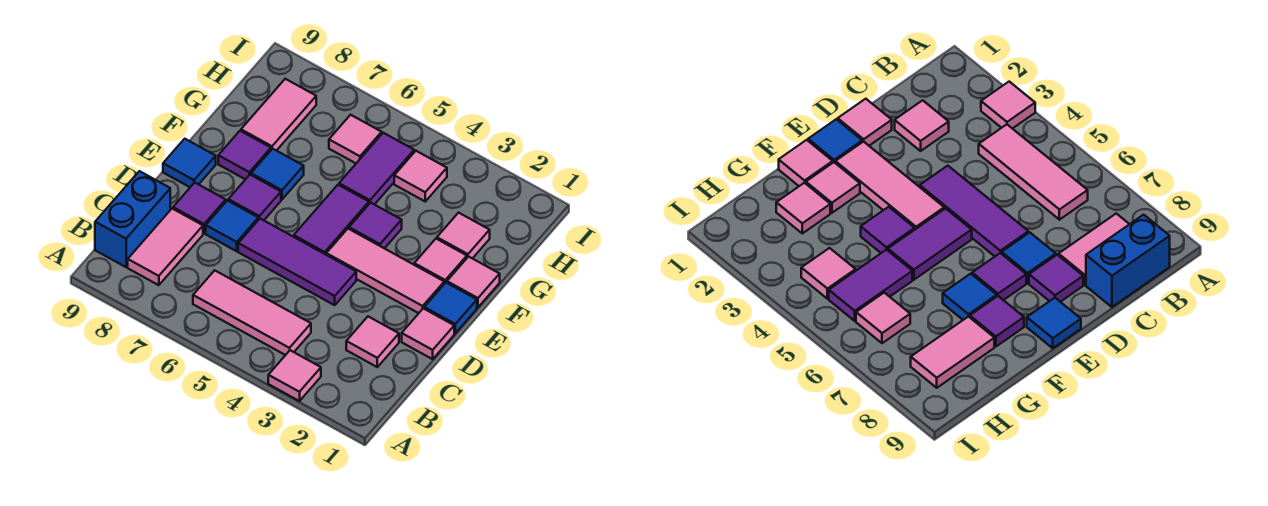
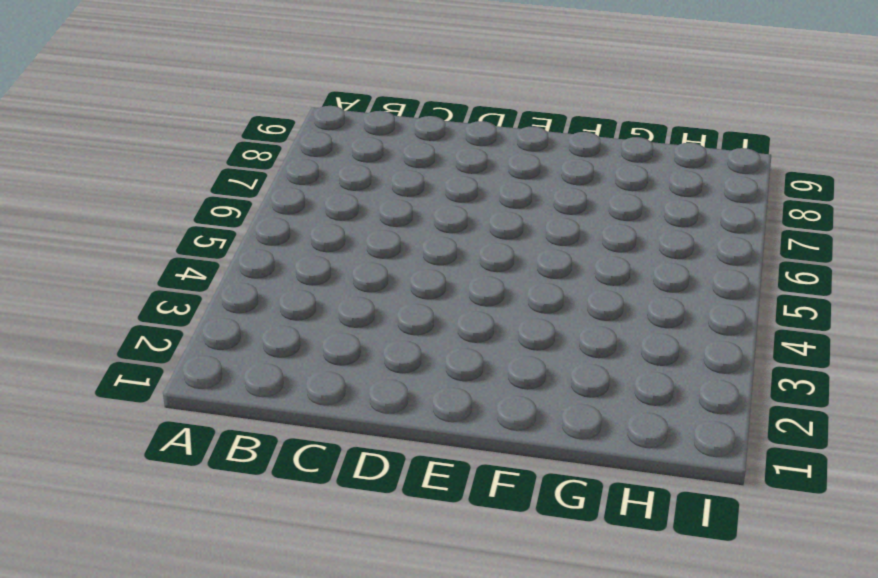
none -> pink 1x1 tile [268,350,321,401]
none -> pink 1x3 tile [193,270,311,355]
none -> pink 1x2 tile [128,209,203,285]

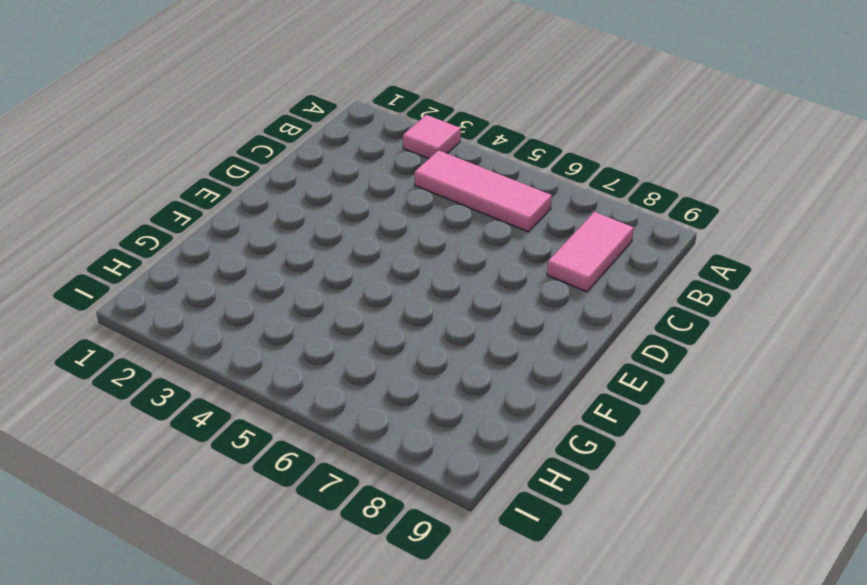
none -> blue 1x2 brick [95,171,170,267]
none -> pink 1x1 tile [346,317,399,367]
none -> pink 1x1 tile [402,308,454,359]

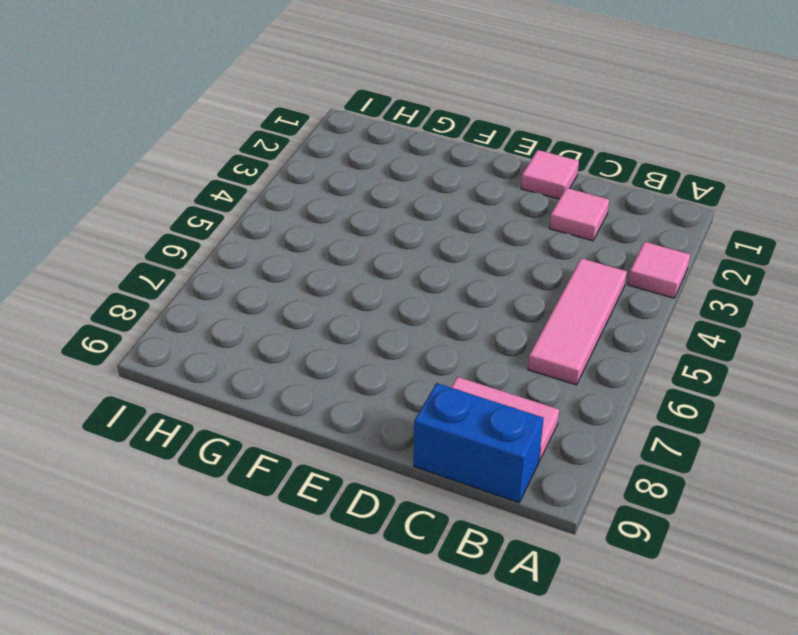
none -> purple 1x3 tile [238,219,356,305]
none -> blue 1x1 tile [206,201,258,251]
none -> purple 1x1 tile [173,183,226,233]

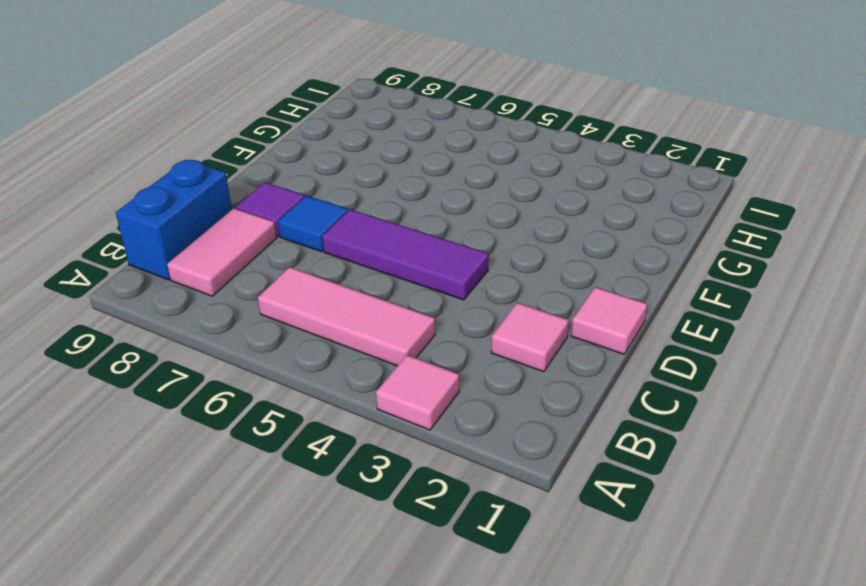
none -> blue 1x1 tile [424,283,477,333]
none -> pink 1x3 tile [326,229,444,313]
none -> purple 1x2 tile [294,185,369,254]

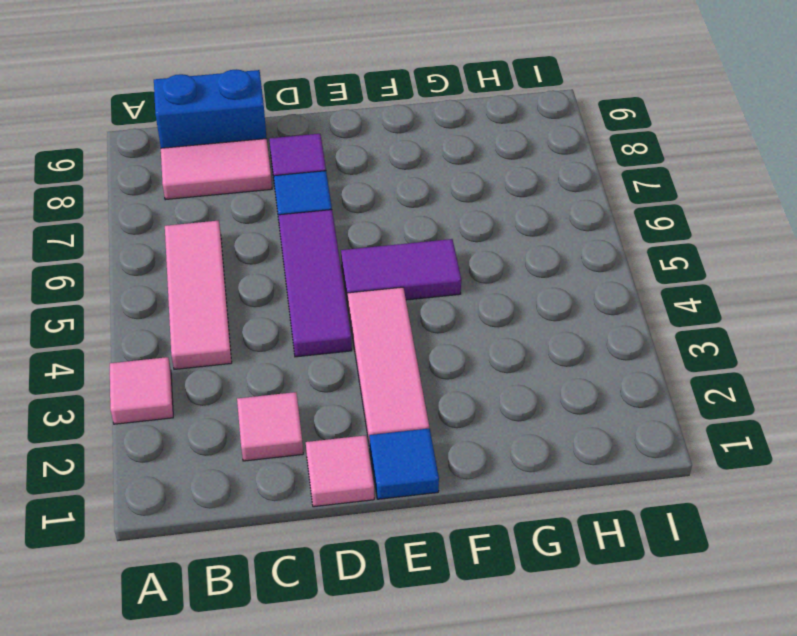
none -> purple 1x1 tile [228,175,281,220]
none -> blue 1x1 tile [163,139,216,187]
none -> pink 1x1 tile [447,257,500,307]

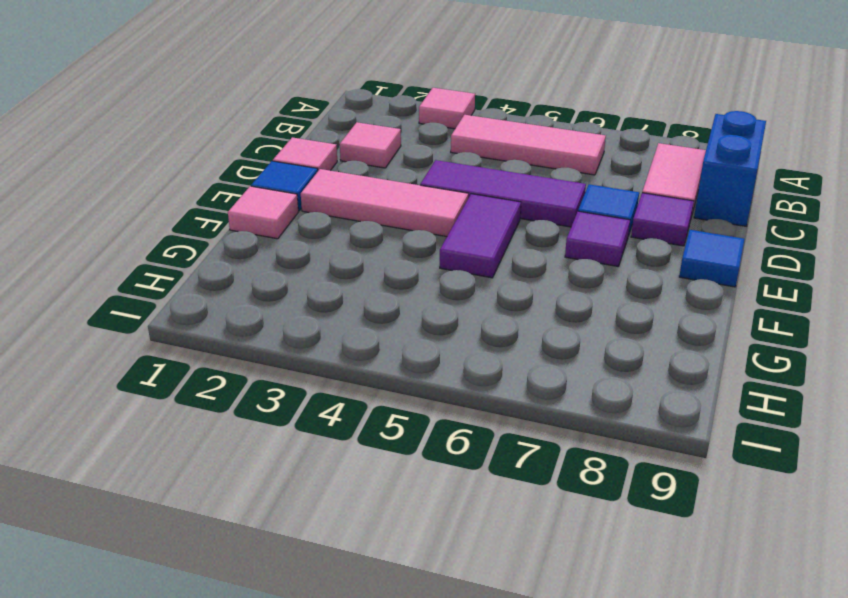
none -> pink 1x1 tile [414,239,467,284]
none -> purple 1x1 tile [349,203,402,249]
none -> blue 1x1 tile [251,149,304,199]

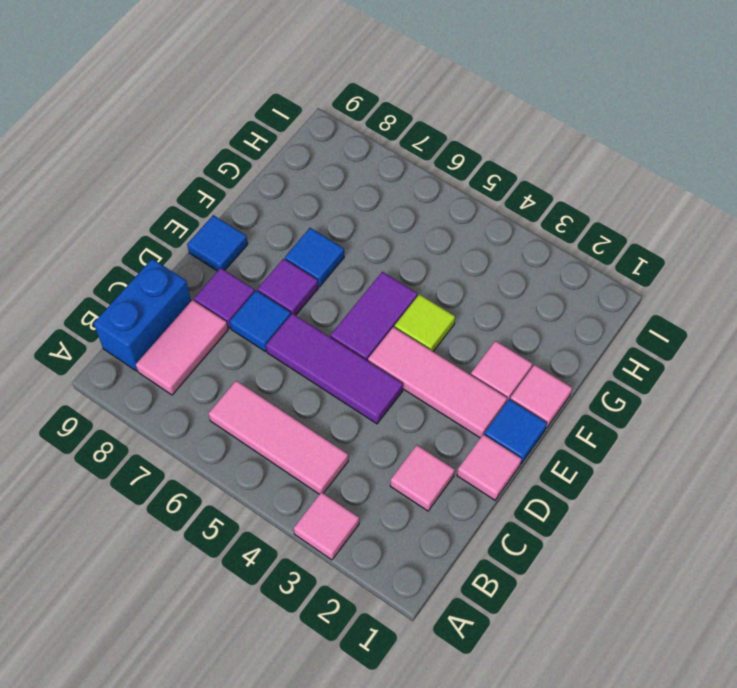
lime 1x1 tile [394,294,455,351] -> purple 1x1 tile [349,203,402,249]
none -> purple 1x1 tile [218,131,271,179]
none -> pink 1x1 tile [437,213,490,259]
none -> purple 1x2 tile [339,133,414,205]

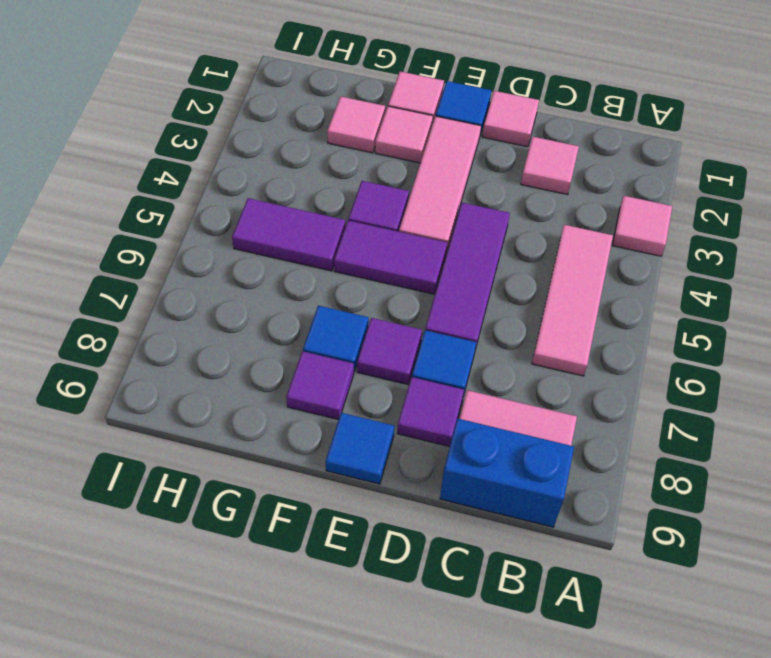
none -> pink 1x2 tile [241,79,316,151]
none -> pink 1x1 tile [394,151,447,201]
none -> pink 1x1 tile [329,115,382,163]

